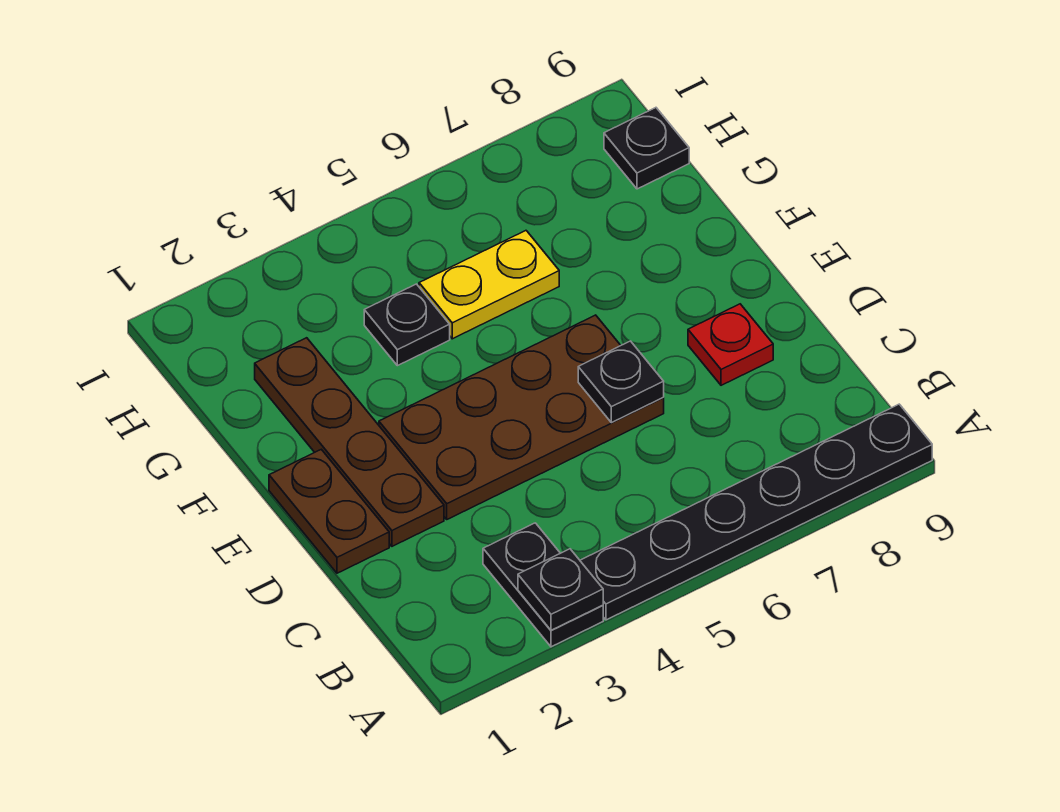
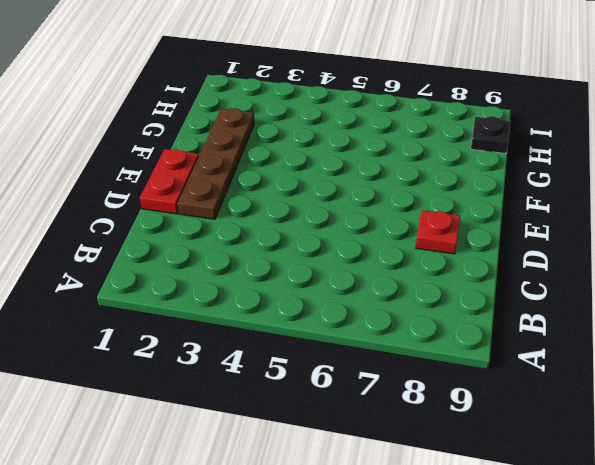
red 1x2 plate [140,149,199,214] -> brown 1x2 plate [269,449,389,573]
none -> black 1x2 plate [483,523,603,647]
none -> black 1x6 plate [580,404,932,620]

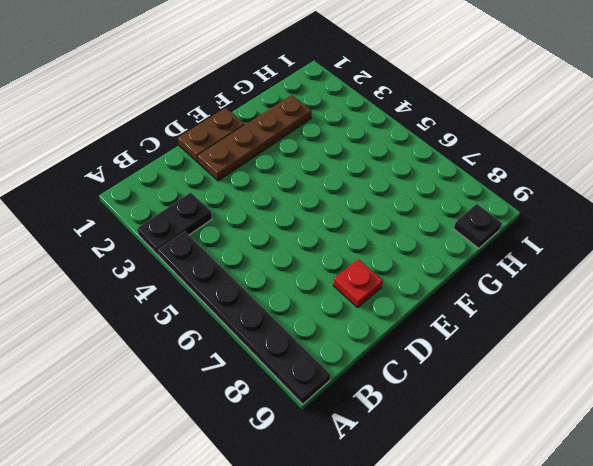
none -> brown 2x4 plate [379,315,664,519]
none -> black 1x1 plate [364,284,450,366]

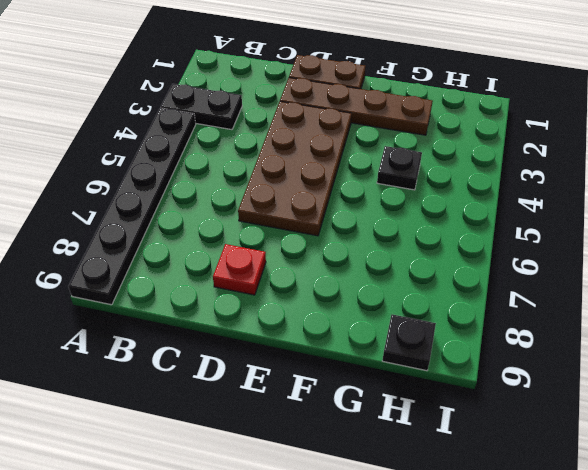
none -> yellow 1x2 plate [419,231,559,339]
none -> black 1x1 plate [518,549,603,630]

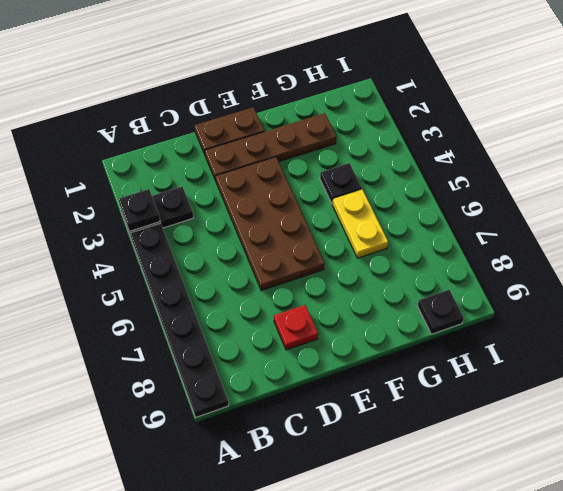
none -> black 1x1 plate [578,341,664,423]

